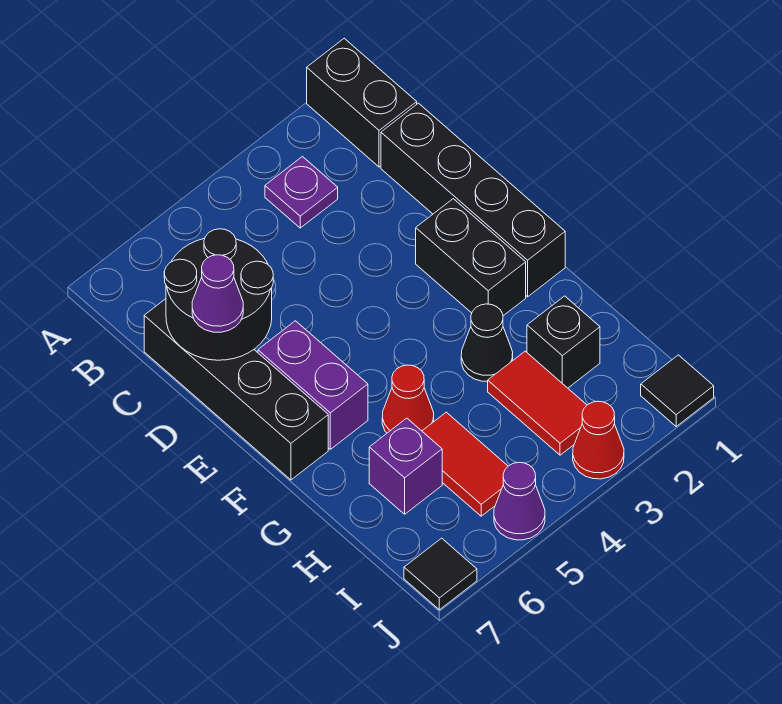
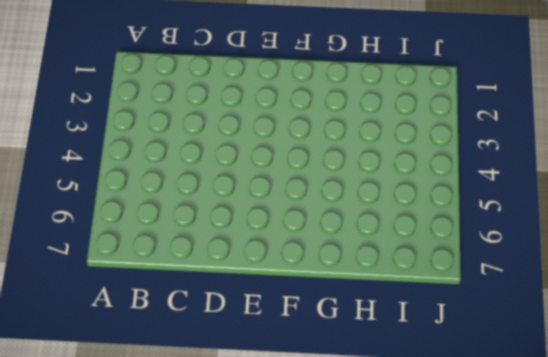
none -> black 1x2 brick [307,38,417,167]
none -> purple 1x1 plate [265,157,338,228]
none -> black 1x4 brick [381,103,565,297]

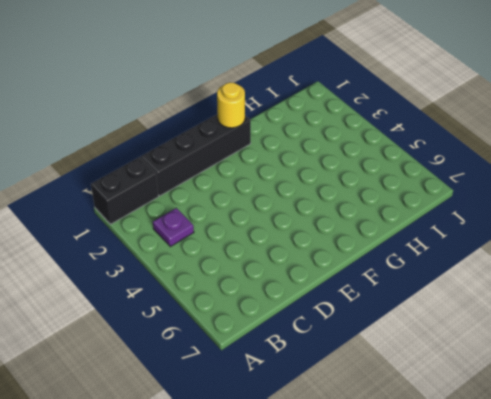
yellow 1x1 round brick [217,82,245,128] -> none
none -> black 1x4 brick [144,299,328,480]
none -> black 1x2 brick [416,199,526,316]
none -> purple 1x2 brick [258,321,368,449]

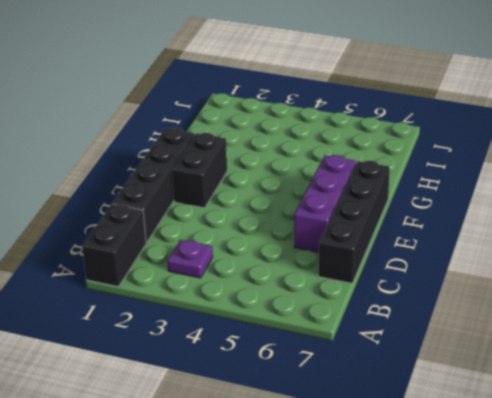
purple 1x3 brick [294,155,356,252] -> purple 1x2 brick [258,321,368,449]
none -> black 1x1 cone [461,304,513,382]
none -> red 1x1 cone [382,365,434,433]
none -> black 1x1 brick [527,296,600,388]

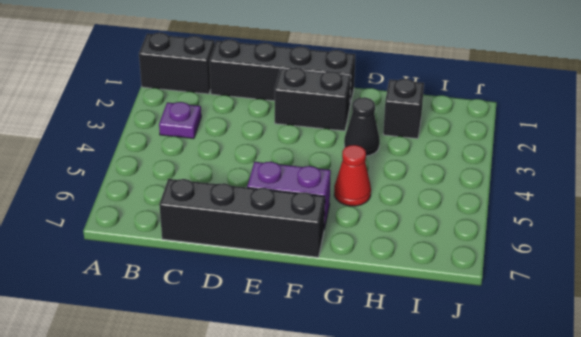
none -> red 1x2 tile [488,351,587,455]
none -> red 1x2 tile [422,412,508,516]
none -> purple 1x1 brick [369,418,442,514]

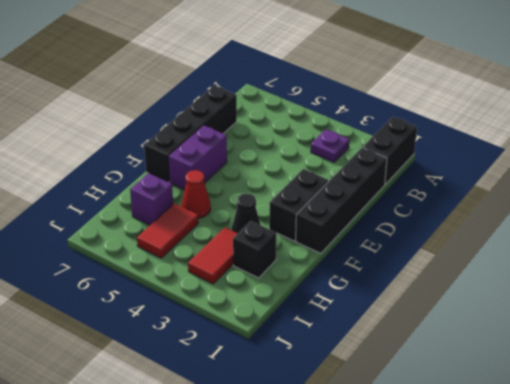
none -> black 1x1 tile [641,355,714,426]
none -> red 1x1 cone [573,401,624,479]
none -> purple 1x1 cone [494,462,545,540]

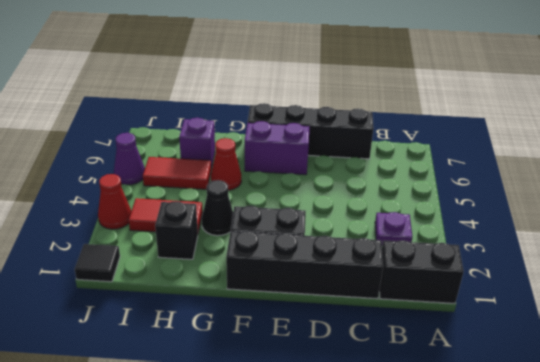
none -> black 1x1 tile [404,538,477,610]
none -> black 2x2 round brick [164,229,273,360]
none -> purple 1x1 cone [192,255,243,332]

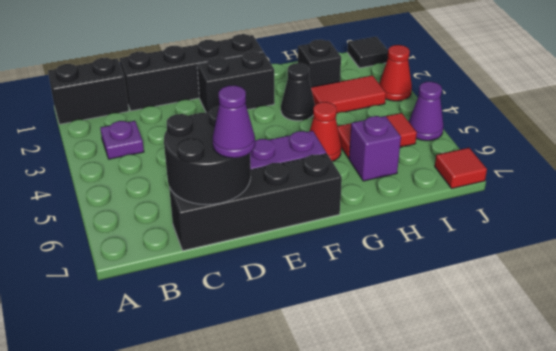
red 1x1 tile [435,148,487,188] -> black 1x1 tile [404,538,477,610]

